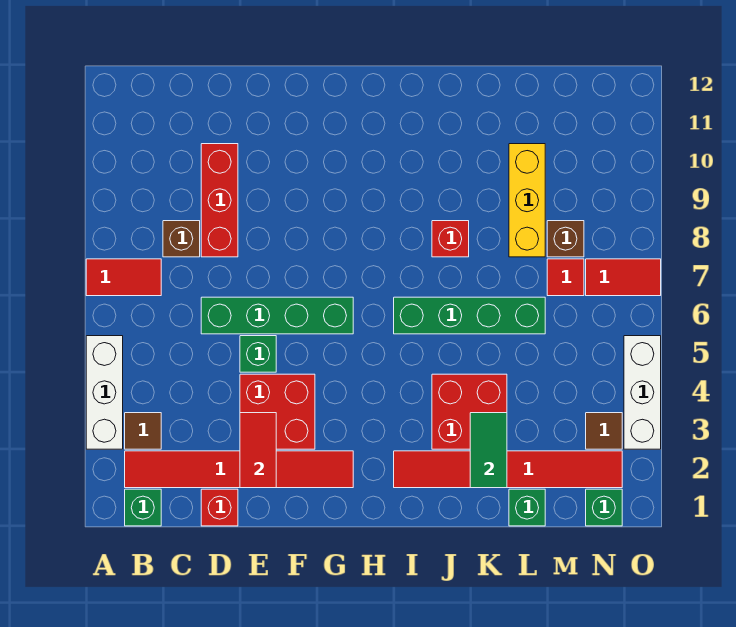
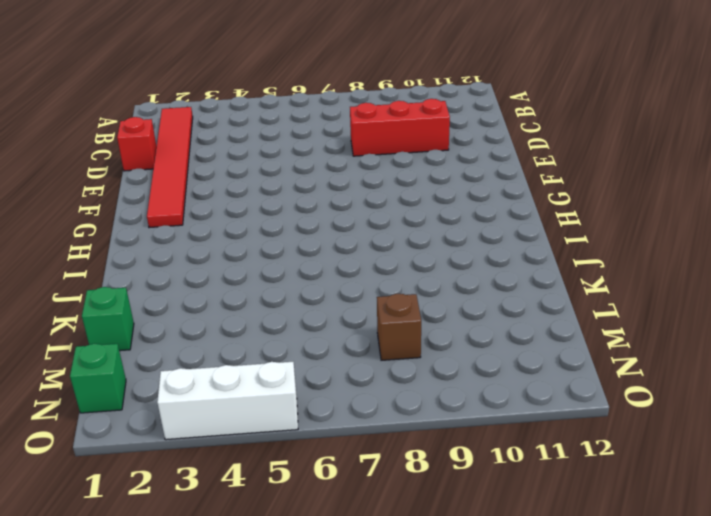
none -> white 1x3 brick [86,336,123,449]
none -> red 1x2 tile [86,259,161,296]
none -> green 1x1 brick [125,489,161,526]

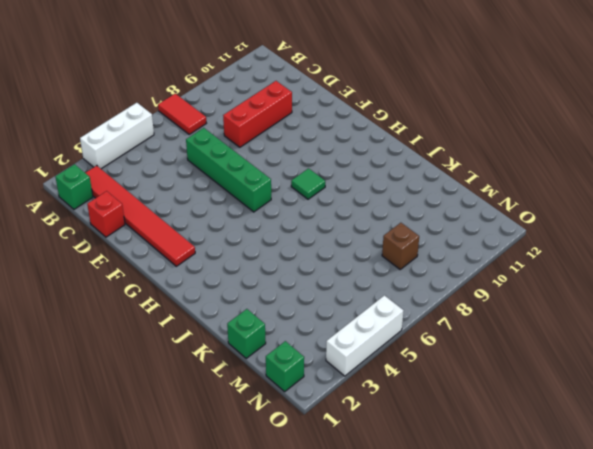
green 1x1 tile [291,168,325,199] -> none
none -> brown 1x1 tile [125,413,161,449]
none -> brown 1x1 brick [163,221,200,257]
none -> red 2x2 brick [240,374,315,449]

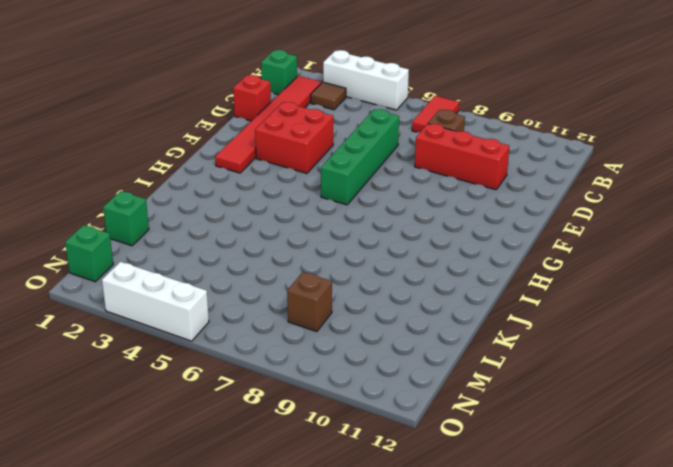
none -> green 1x1 brick [240,336,276,372]
none -> red 1x6 tile [394,451,622,488]
none -> green 1x4 brick [394,297,545,334]

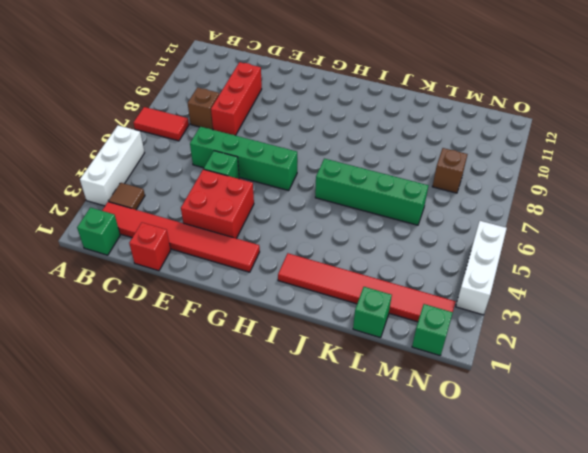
none -> red 2x2 brick [432,374,507,449]
none -> red 1x1 brick [432,221,469,257]
none -> yellow 1x3 brick [509,144,545,257]

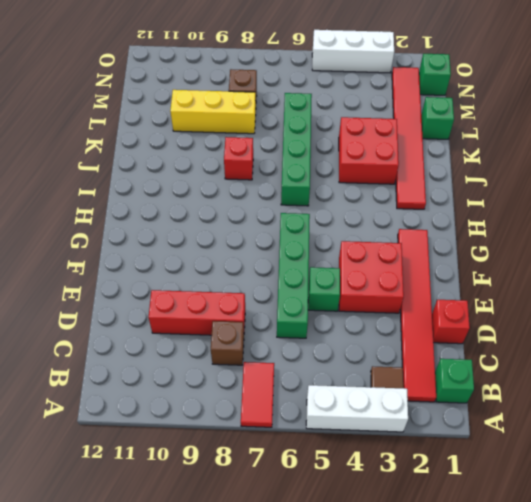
none -> red 1x1 tile [547,259,584,296]
none -> brown 1x1 tile [586,413,622,449]
none -> red 1x2 tile [586,259,661,296]

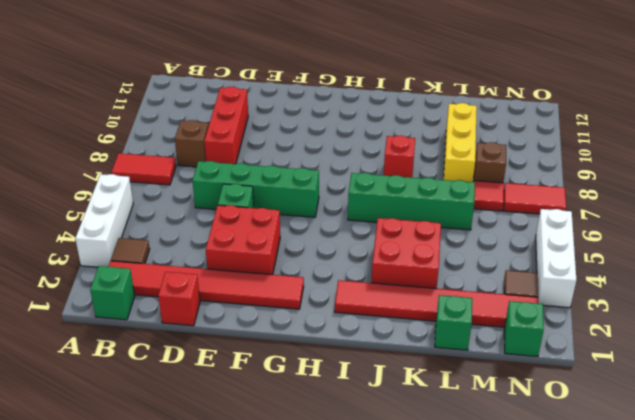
none -> red 1x2 tile [240,413,276,488]
none -> green 1x2 tile [470,413,507,488]

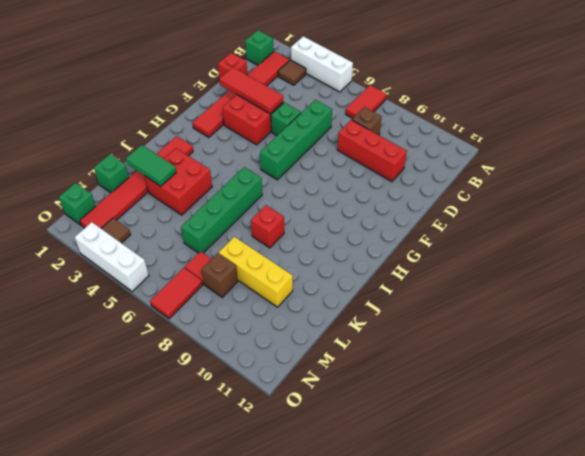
red 1x3 tile [219,67,283,114] -> red 1x2 tile [240,413,276,488]

